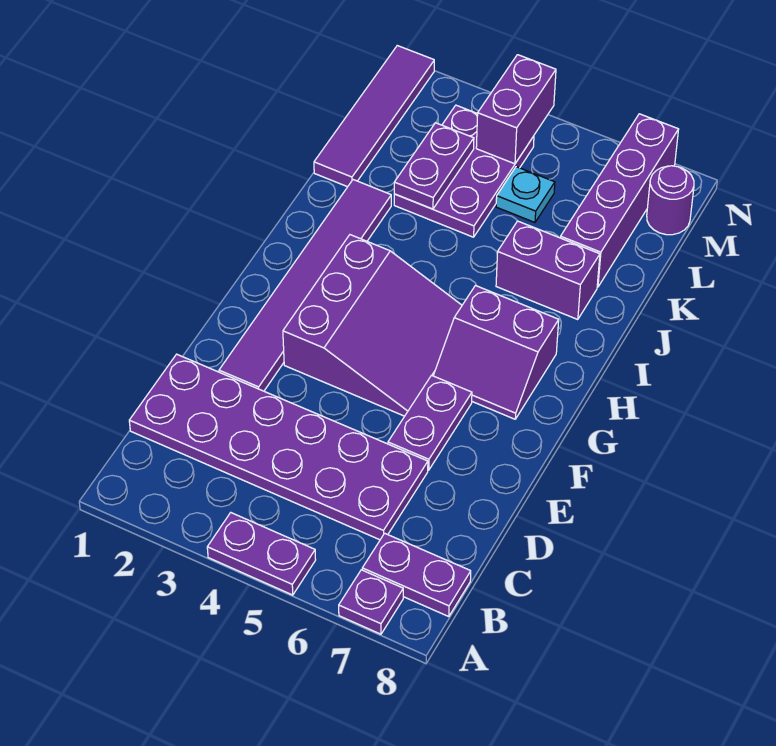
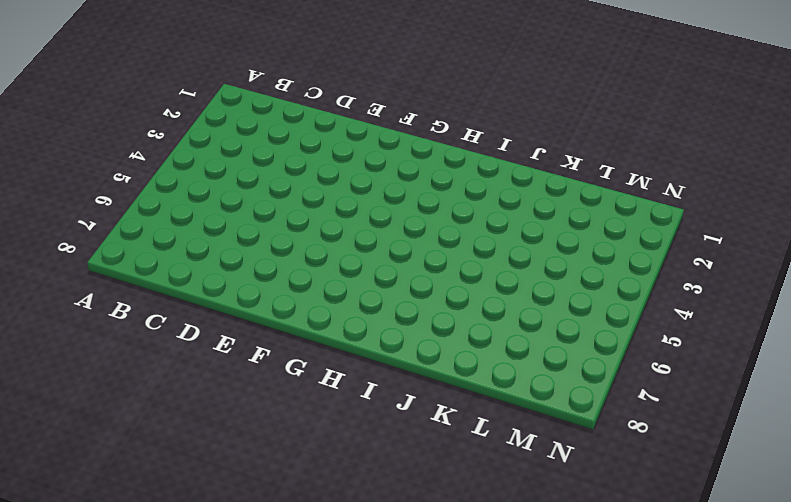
none -> purple 1x2 plate [207,513,316,595]
none -> purple 1x1 plate [339,570,403,634]
none -> purple 1x2 plate [362,533,471,617]

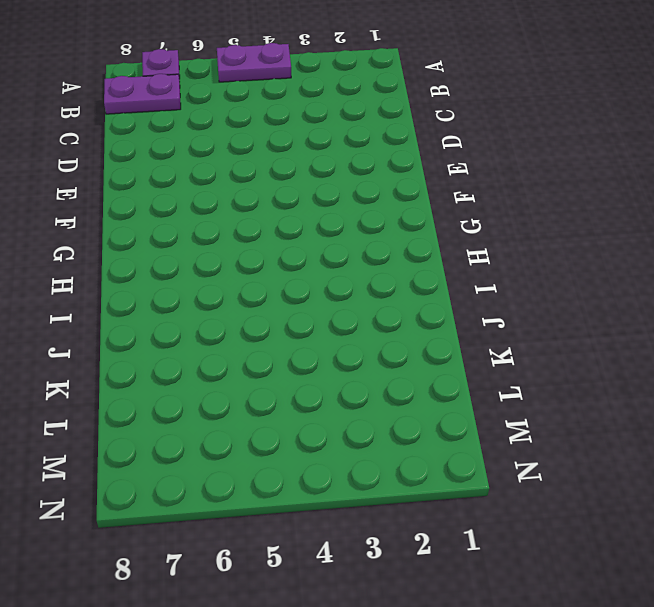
none -> purple 2x6 plate [129,354,428,540]
none -> purple 1x6 tile [219,180,391,391]
none -> purple 1x2 plate [388,375,472,470]

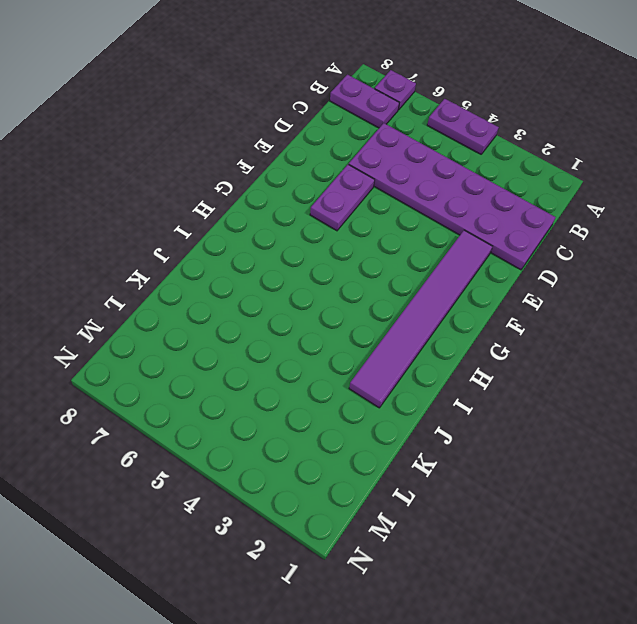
none -> purple 3x3 slope [283,235,462,416]
none -> purple 2x2 slope [433,286,559,419]
none -> purple 1x2 brick [496,221,600,320]

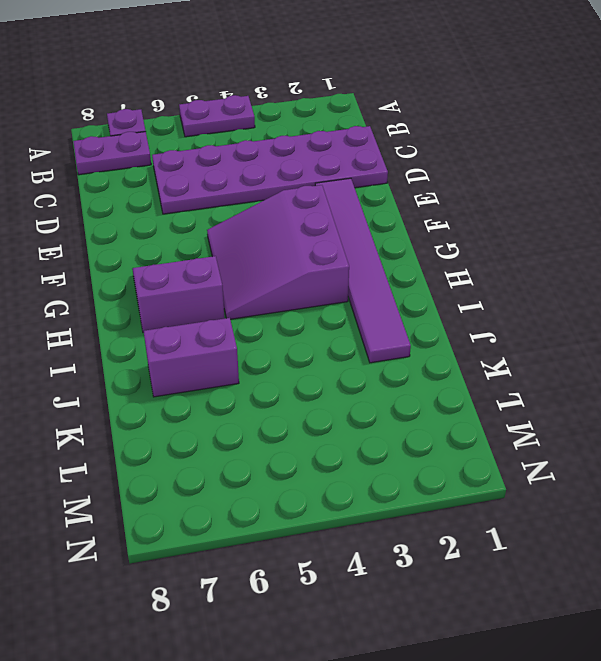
none -> purple 1x2 plate [388,375,472,470]
none -> purple 1x4 tile [314,46,434,187]
none -> purple 2x3 plate [394,105,534,237]

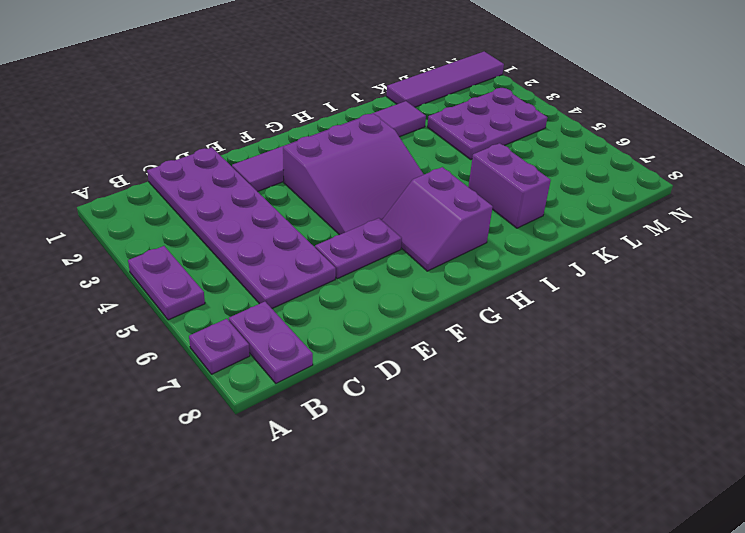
none -> purple 1x4 brick [560,114,679,287]
none -> cyan 1x1 plate [496,167,555,222]
none -> purple 1x1 round brick [647,166,694,235]

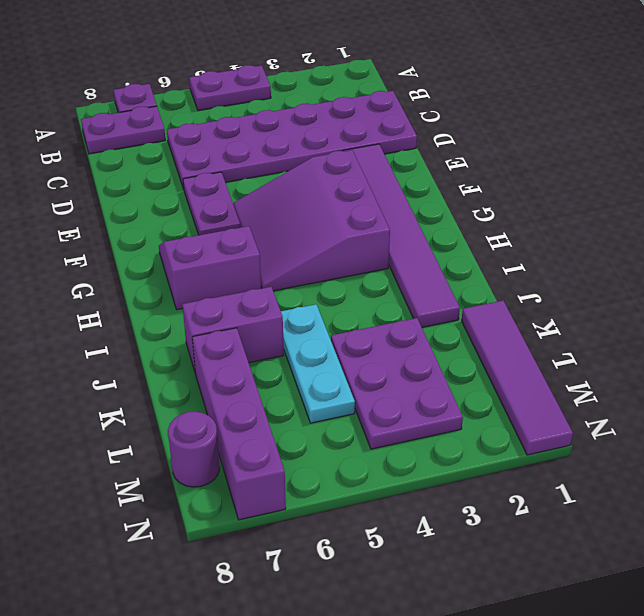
cyan 1x3 plate [281,304,355,423] -> cyan 1x1 plate [496,167,555,222]
none -> purple 1x2 plate [394,123,474,209]
none -> purple 1x2 brick [476,55,556,164]

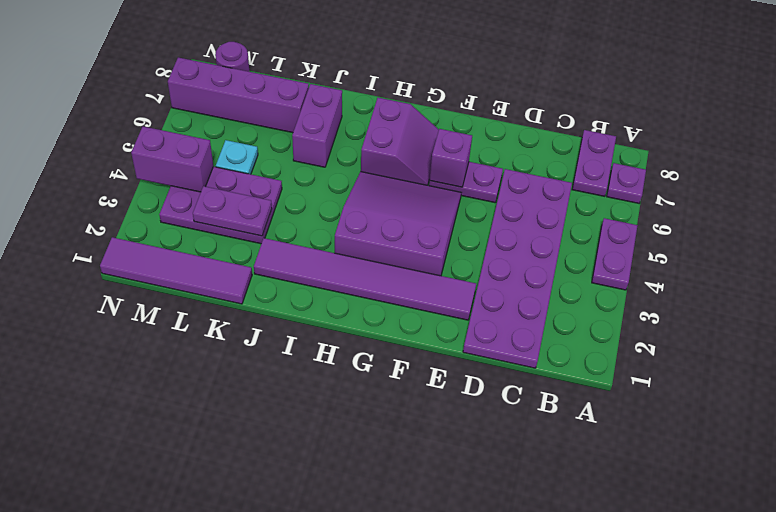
purple 1x1 brick [430,129,472,187] -> none

